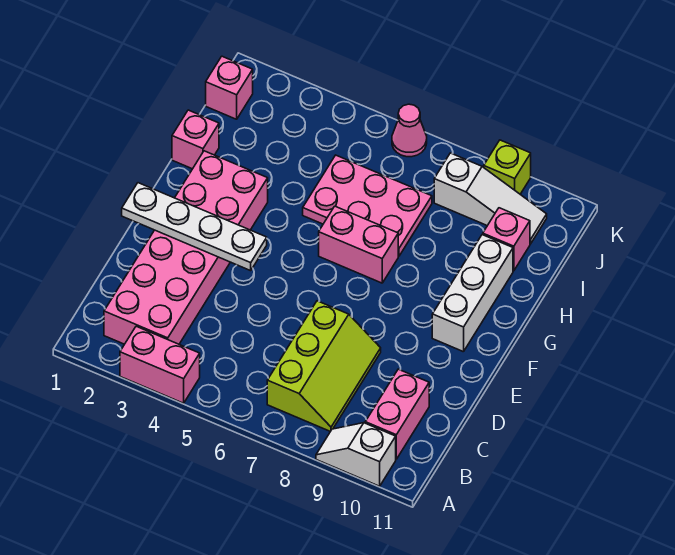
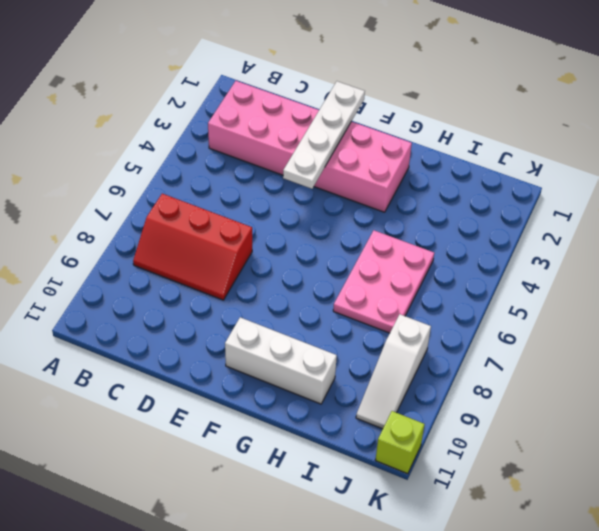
red 2x3 slope [133,194,252,300] -> lime 2x3 slope [267,301,381,431]
lime 1x1 brick [375,411,425,474] -> lime 1x1 brick moved to [484,140,531,194]
none -> pink 1x2 brick [120,326,200,403]
none -> white 1x2 slope [316,423,396,486]
none -> pink 1x2 brick [365,369,429,459]

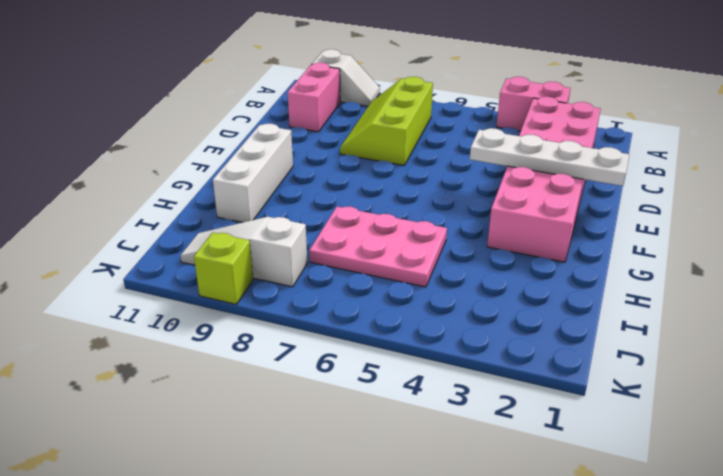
none -> pink 1x2 brick [319,206,398,283]
none -> pink 1x1 brick [172,110,219,169]
none -> pink 1x1 brick [483,208,530,271]

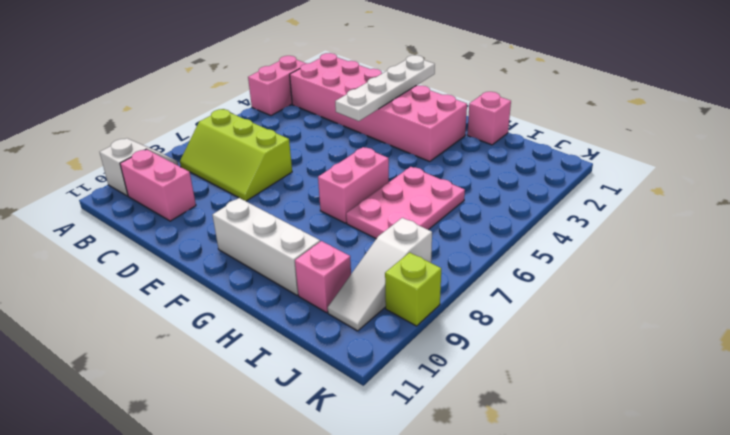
none -> pink 1x1 brick [206,56,253,119]
none -> pink 1x1 cone [392,104,427,157]

